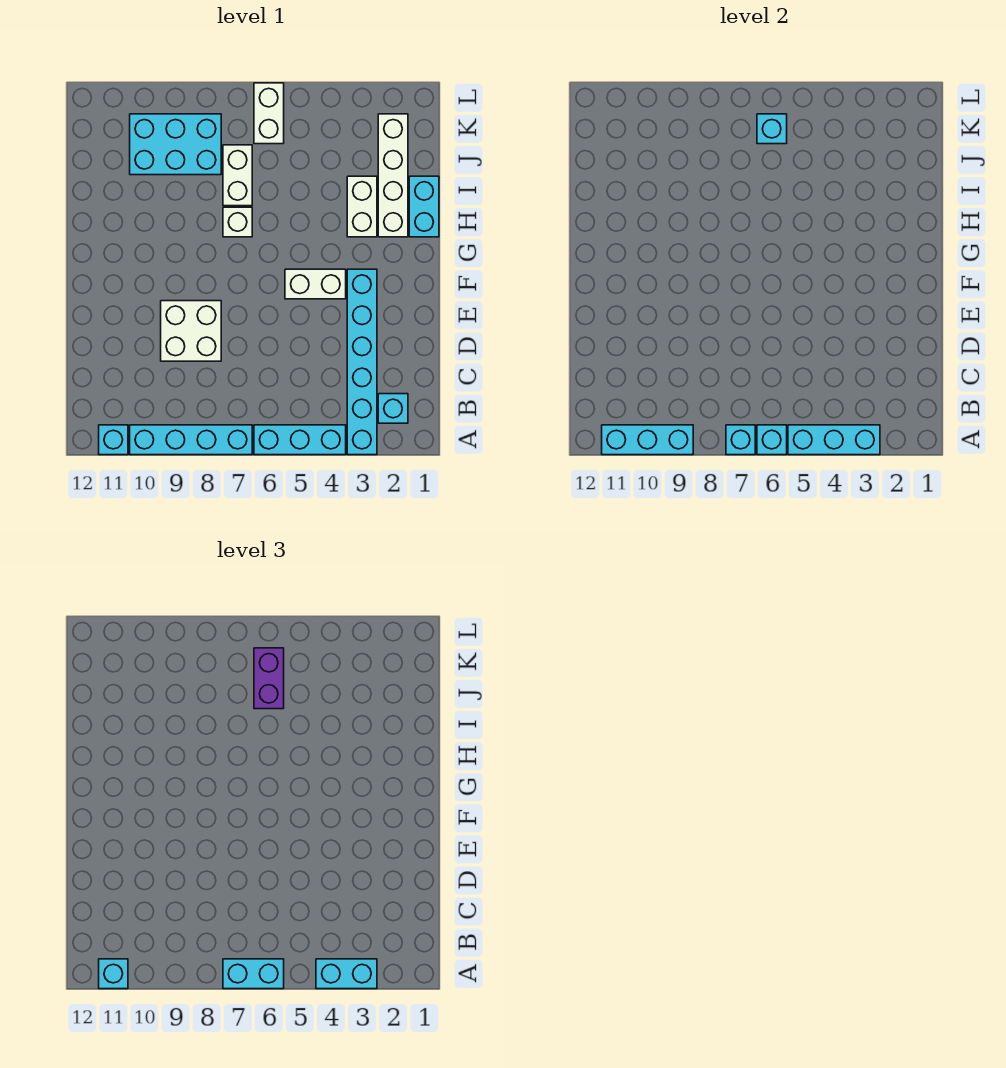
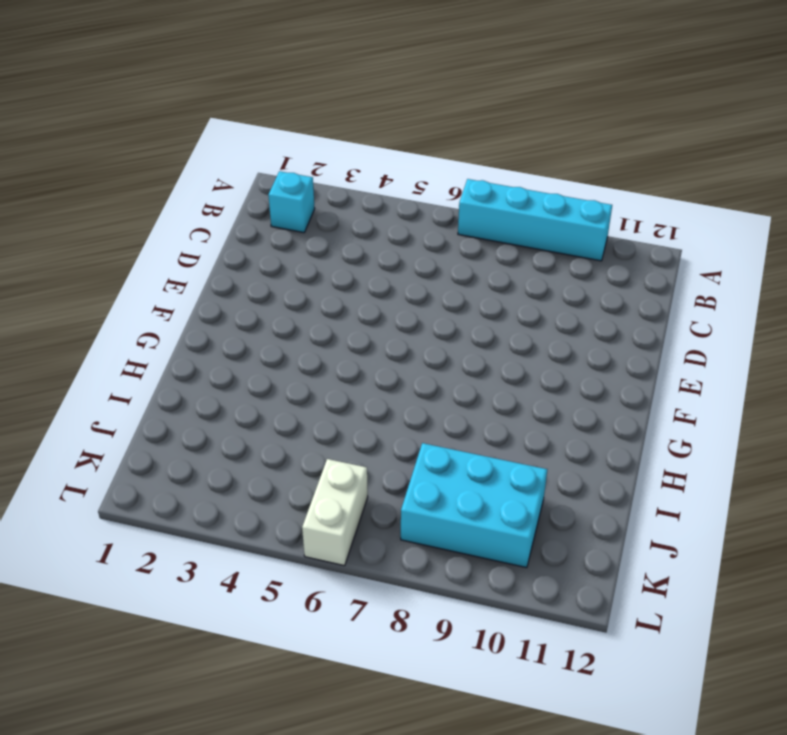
none -> cyan 1x6 brick [347,269,377,455]
none -> cyan 1x3 brick [254,425,346,455]
none -> cyan 1x1 brick [99,425,128,455]

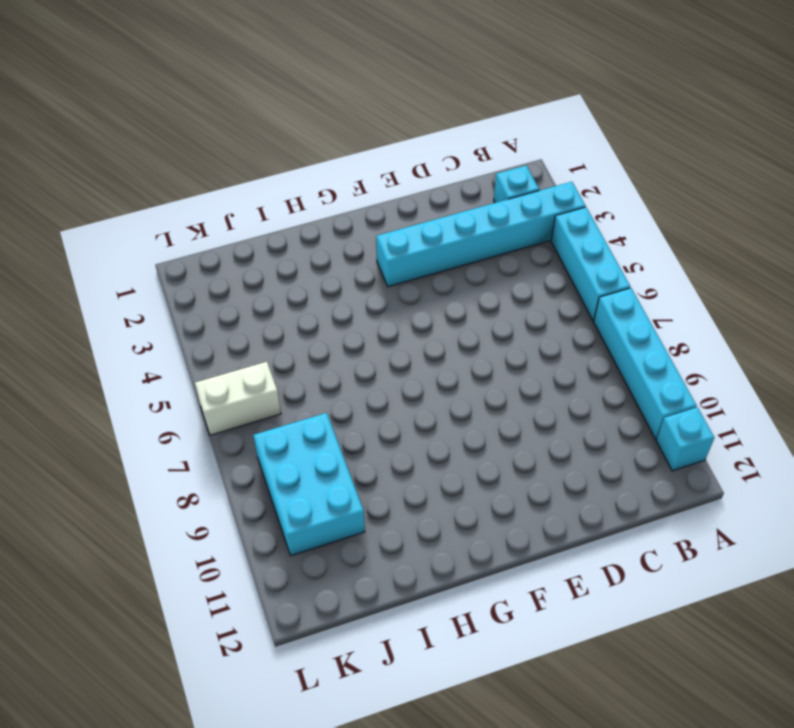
none -> white 2x2 brick [161,301,221,361]
none -> white 1x2 brick [285,269,346,299]
none -> cyan 1x2 brick [409,176,439,237]

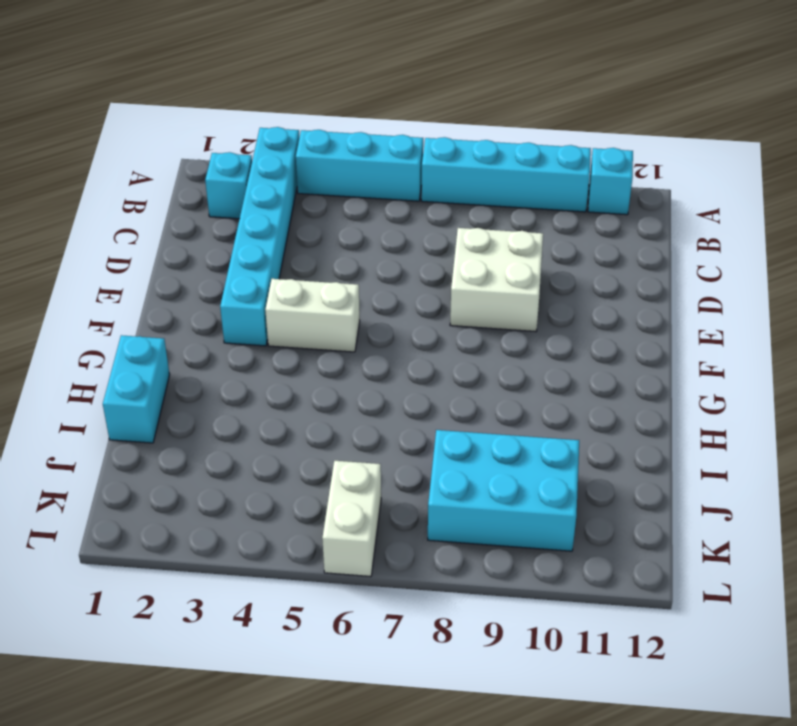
none -> white 1x4 brick [378,114,408,237]
none -> white 1x2 brick [347,176,377,237]
none -> white 1x1 brick [223,207,252,237]

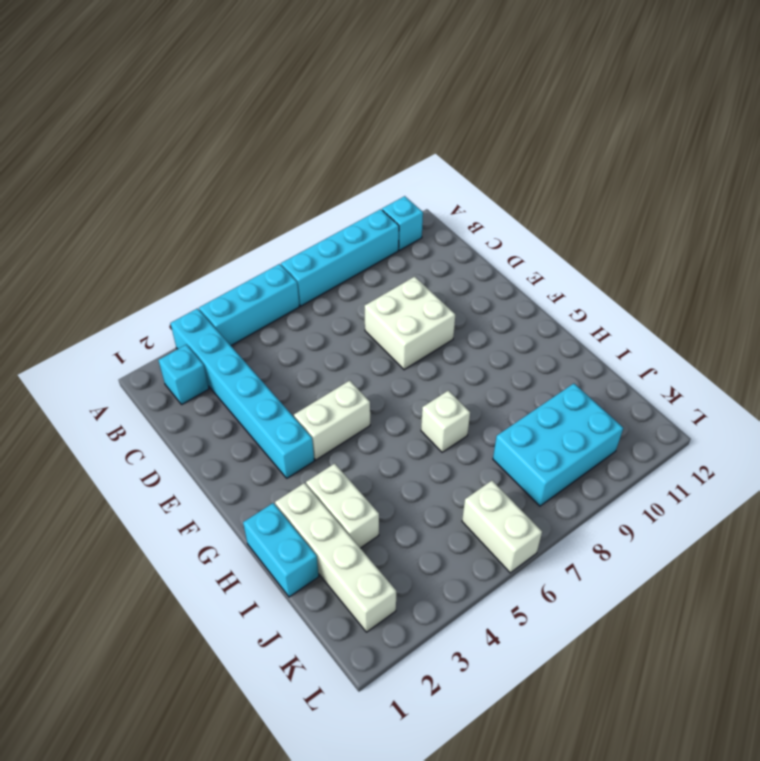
none -> white 1x2 brick [223,145,252,206]
none -> cyan 1x3 brick [788,425,880,455]
none -> cyan 1x1 brick [757,425,787,455]

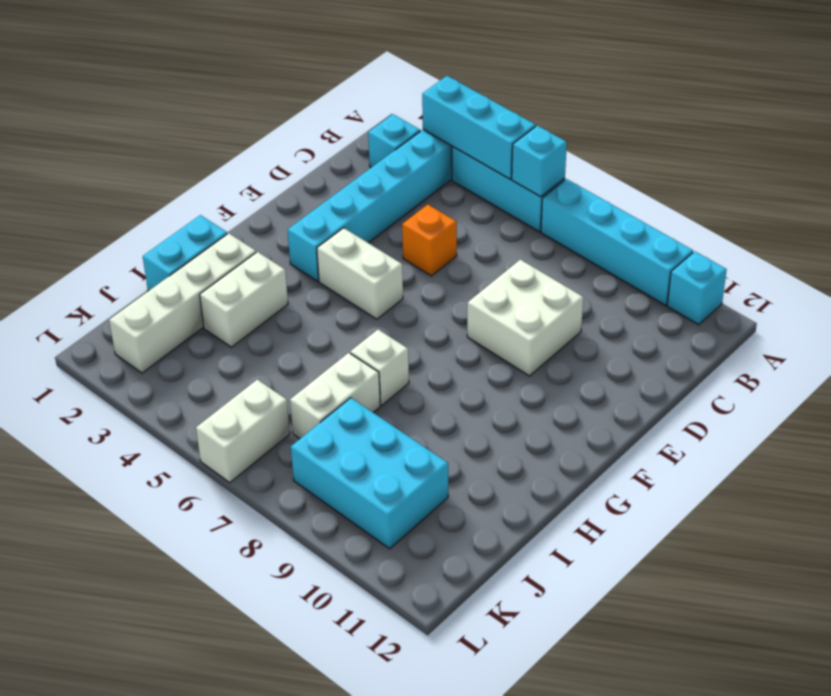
orange 1x1 brick [402,205,457,276] -> none
none -> cyan 1x1 brick [726,425,755,455]
none -> cyan 1x3 brick [602,425,693,455]
none -> cyan 1x1 brick [757,114,787,144]

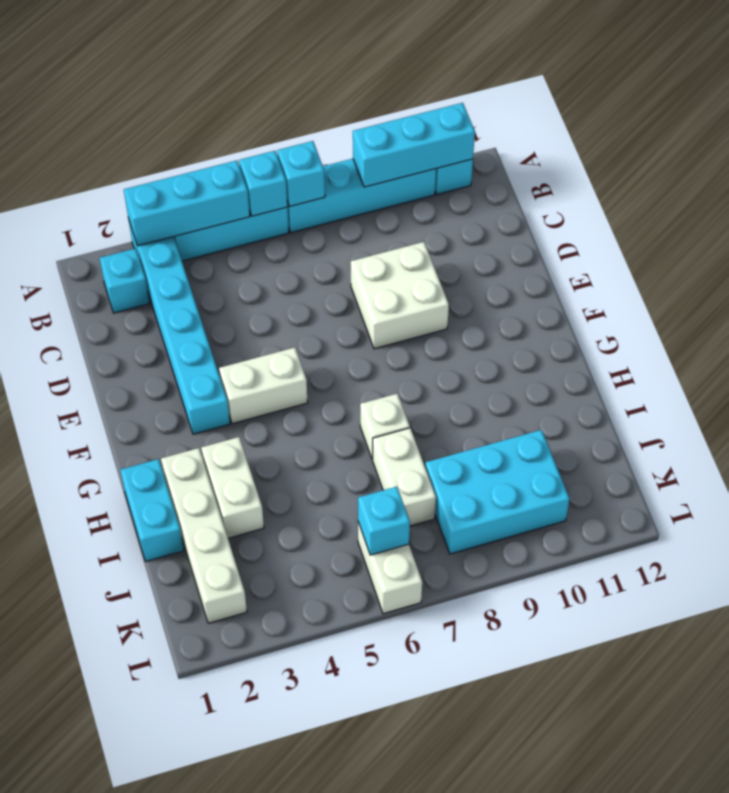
none -> cyan 1x2 brick [316,959,377,989]
none -> cyan 1x2 brick [223,959,284,989]
none -> cyan 1x1 brick [99,959,128,989]

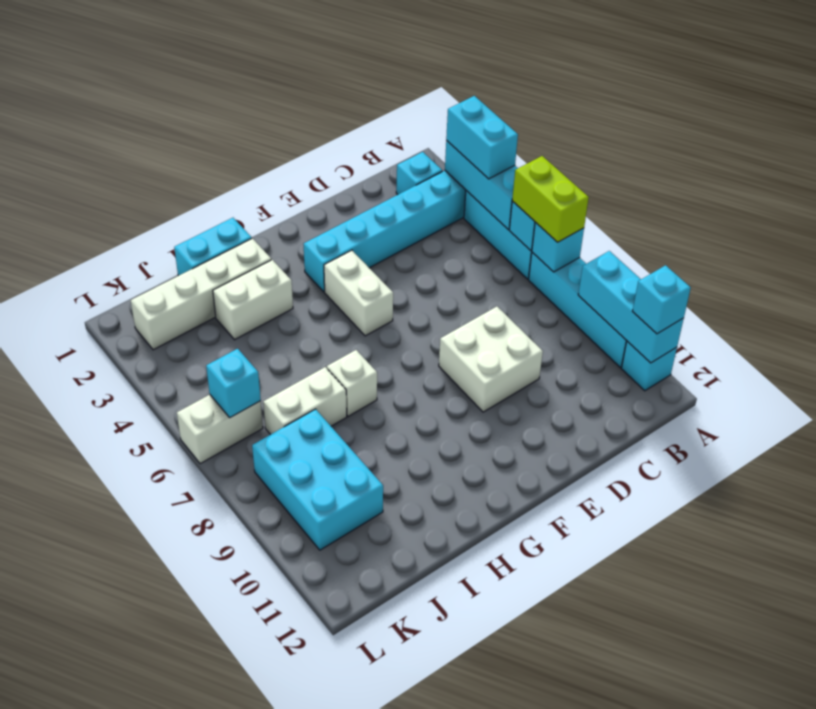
lime 1x2 brick [512,156,589,242] -> cyan 1x2 brick [223,959,284,989]
none -> purple 1x2 brick [254,648,284,709]

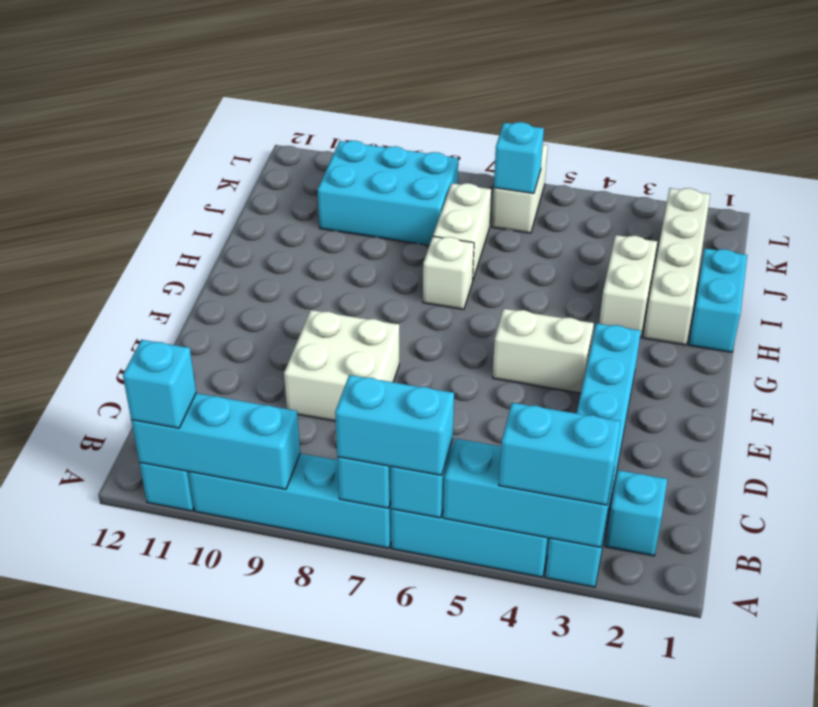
none -> purple 1x2 brick [254,648,284,709]

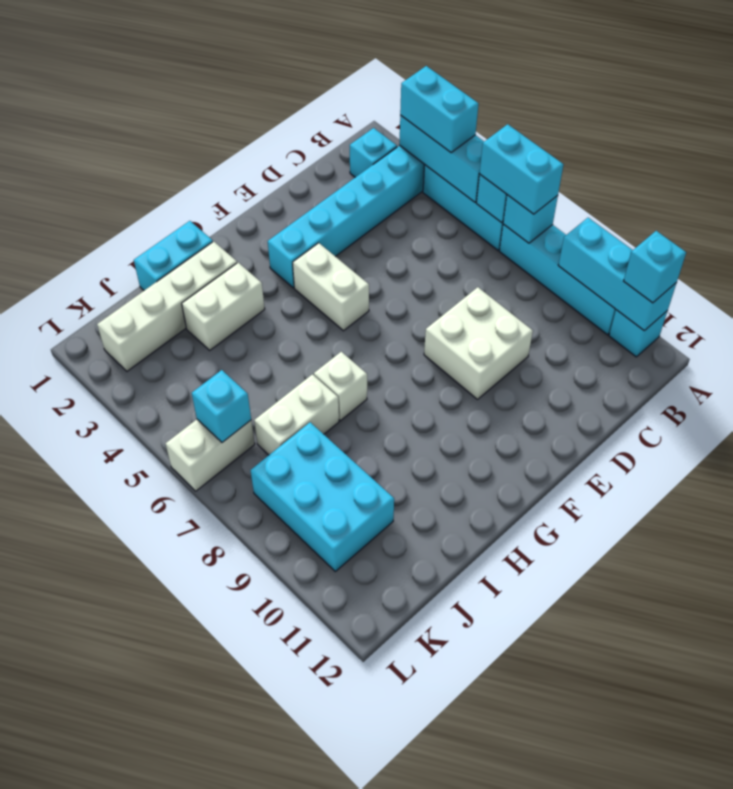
none -> purple 1x2 brick [254,648,284,709]

